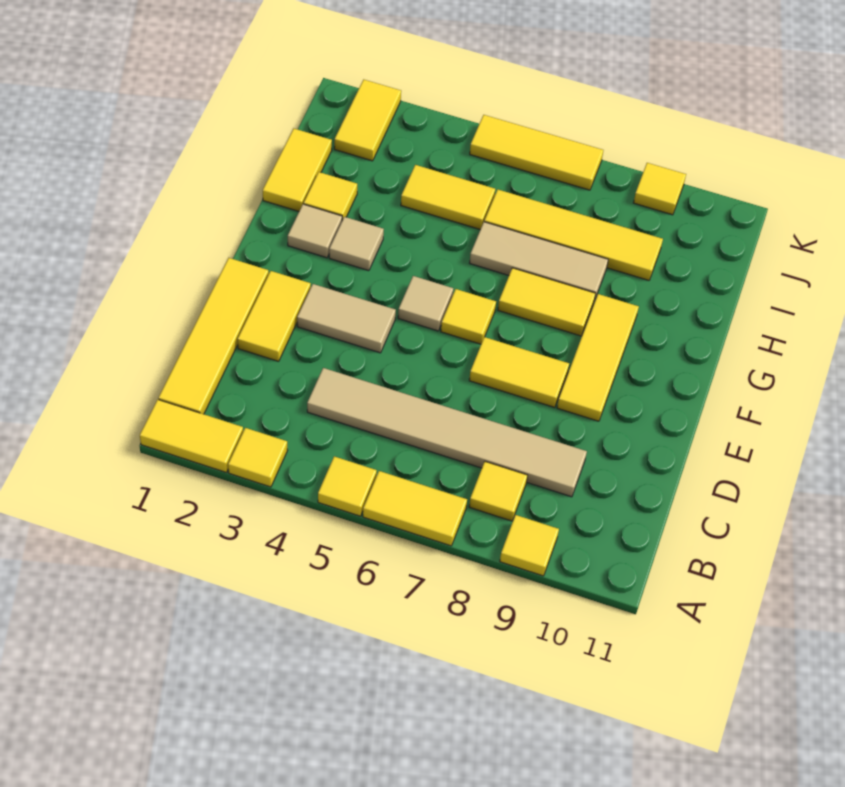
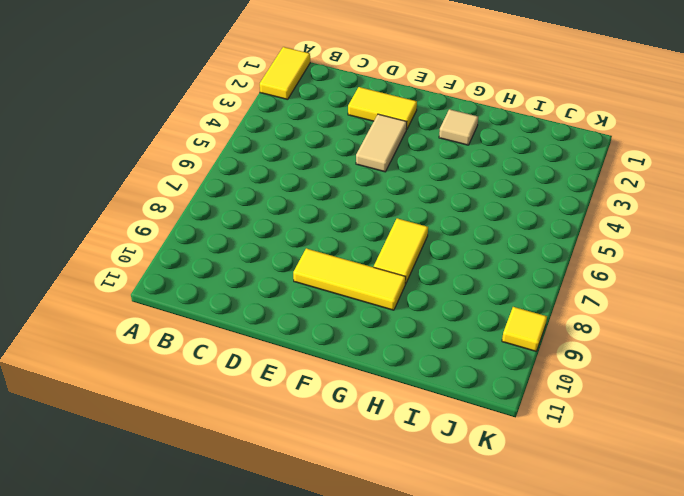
none -> yellow 1x1 tile [228,428,288,487]
none -> yellow 1x1 tile [318,456,377,516]
none -> yellow 1x2 tile [363,471,467,546]

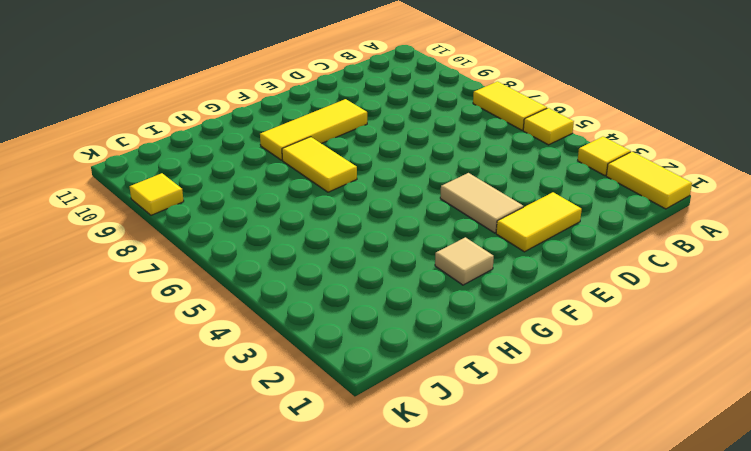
none -> yellow 1x1 tile [500,515,559,576]
none -> yellow 1x4 tile [158,258,269,414]
none -> yellow 1x1 tile [469,462,528,521]

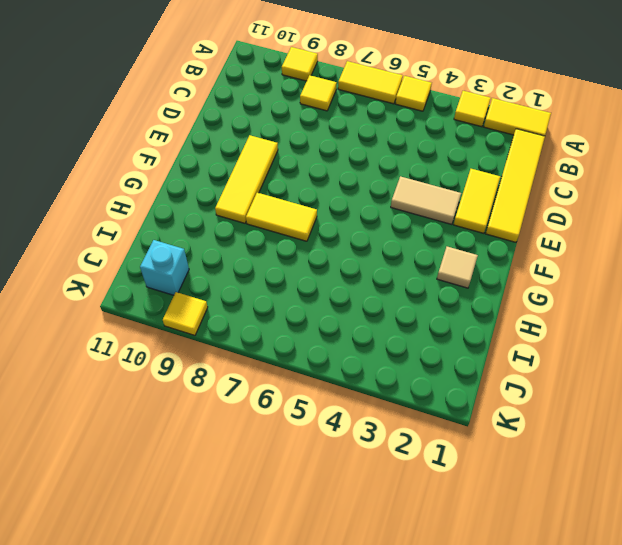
cyan 1x1 brick [140,240,189,295] -> none
none -> tan 1x6 tile [307,368,587,497]
none -> yellow 1x2 tile [469,337,569,408]
none -> tan 1x1 tile [398,276,453,331]

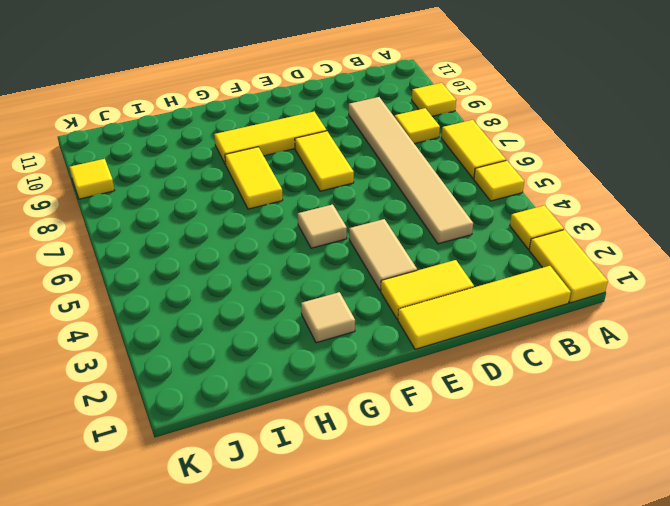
none -> yellow 1x1 tile [441,289,496,344]
none -> tan 1x1 tile [329,217,384,271]
none -> yellow 1x2 tile [263,129,332,211]

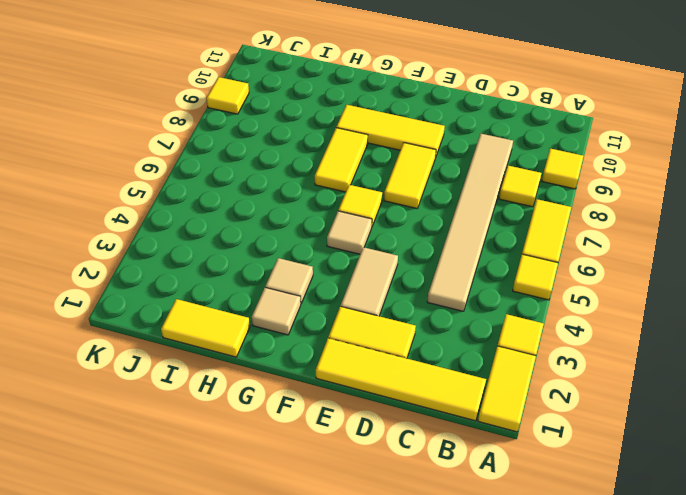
none -> yellow 1x1 tile [304,172,357,220]
none -> tan 1x3 tile [470,222,608,301]
none -> yellow 1x2 tile [401,165,495,229]

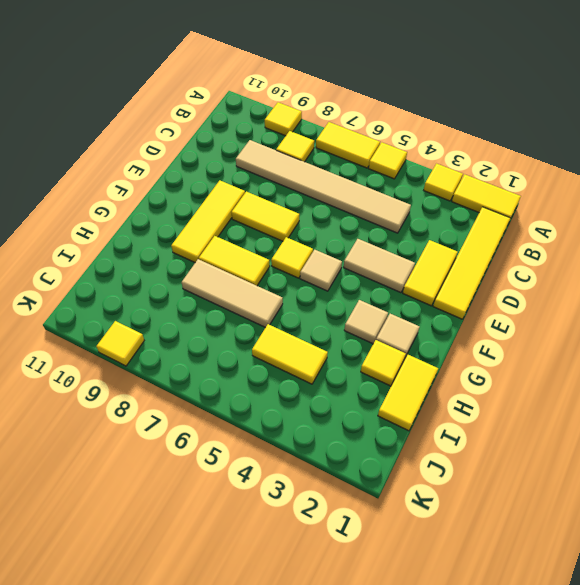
none -> yellow 1x4 tile [484,190,663,280]
none -> yellow 1x2 tile [334,80,401,161]
none -> yellow 1x3 tile [470,115,603,190]

